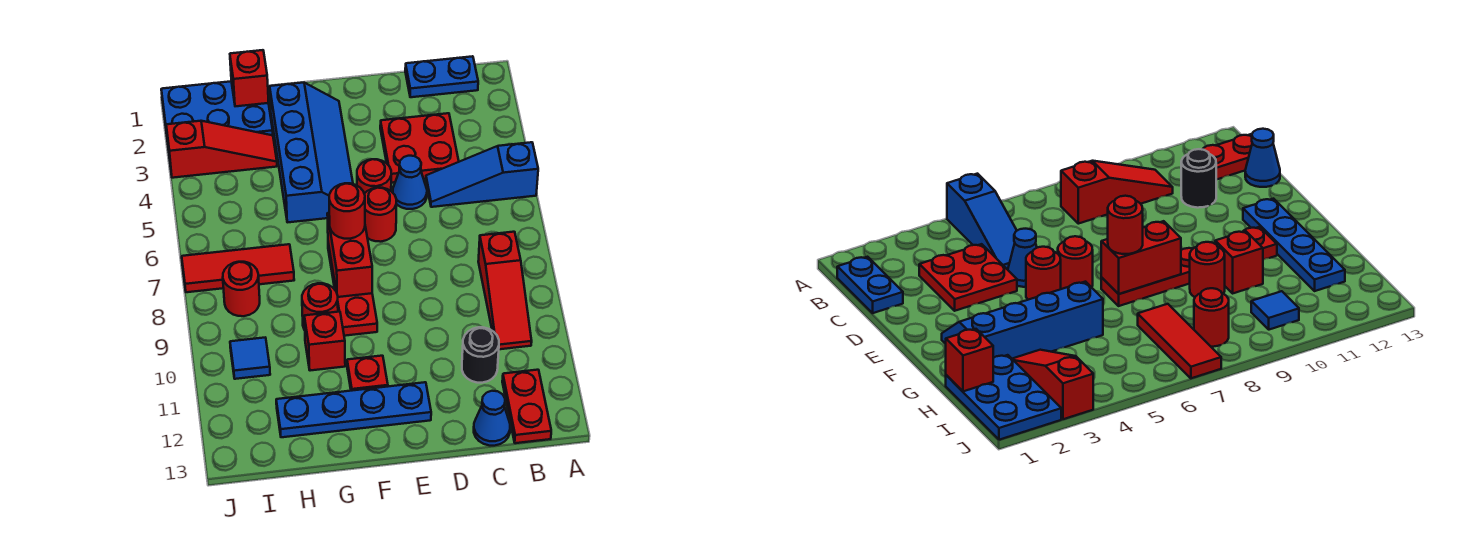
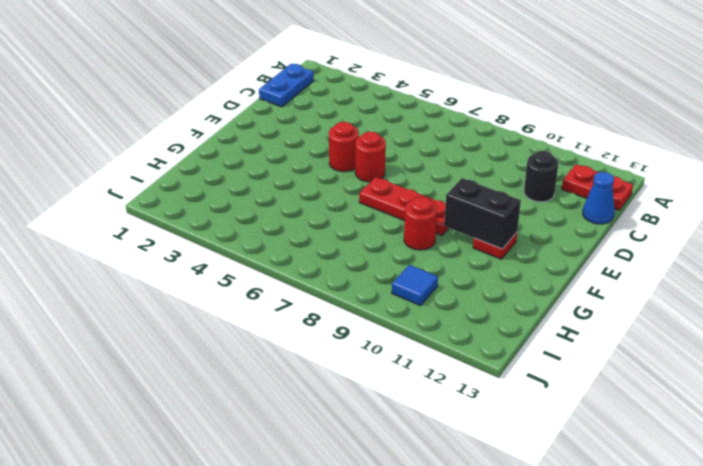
black 1x2 brick [444,178,521,249] -> none
none -> blue 1x3 slope [426,142,538,207]
none -> red 1x3 slope [478,232,532,349]
none -> red 2x2 plate [380,113,459,183]

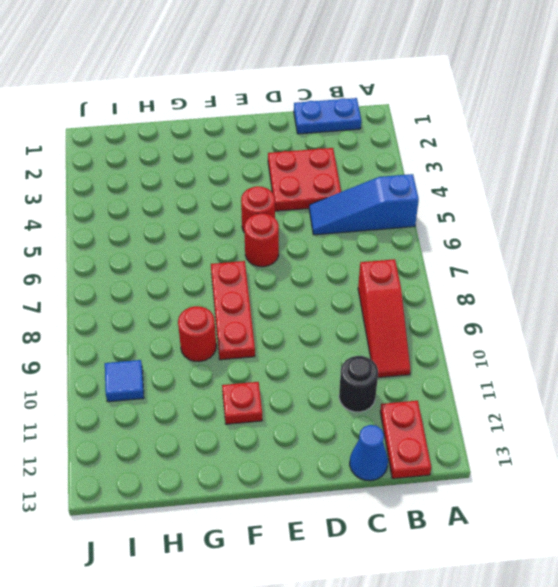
none -> blue 1x1 cone [393,156,427,209]
none -> blue 1x4 plate [276,382,431,437]
none -> blue 2x4 slope [270,82,353,222]

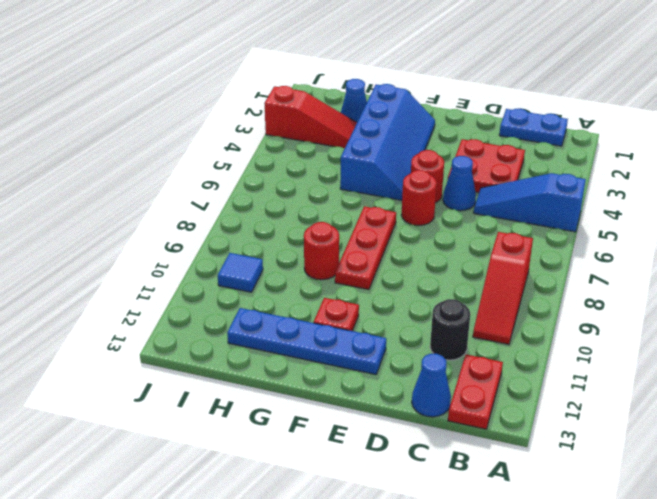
blue 1x1 cone [341,79,367,122] -> blue 2x3 plate [161,81,273,141]
none -> red 1x1 brick [304,312,345,371]
none -> red 1x3 tile [182,244,294,292]
none -> red 1x1 round brick [223,262,260,316]

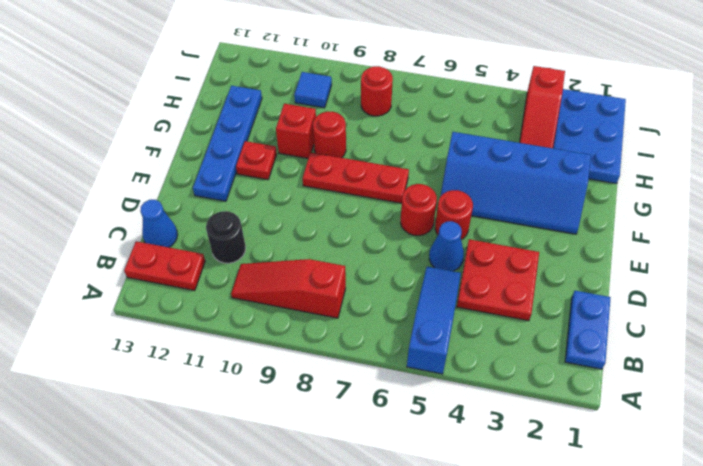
none -> red 1x3 tile [182,244,294,292]
none -> red 1x2 brick [327,213,372,297]
none -> red 1x1 brick [230,50,269,106]

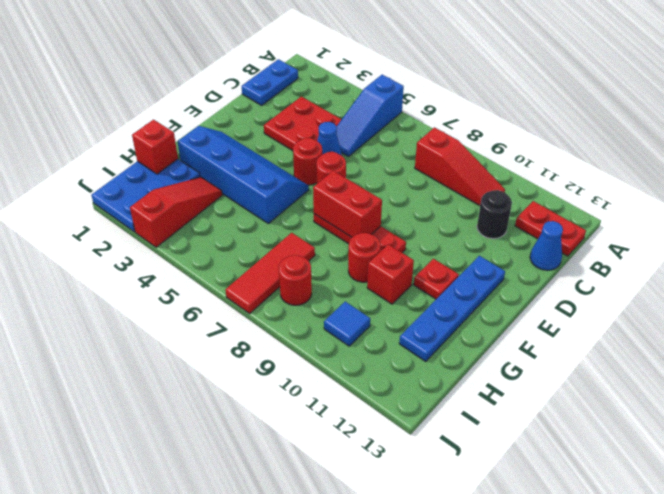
none -> red 1x1 round brick [329,183,365,239]

